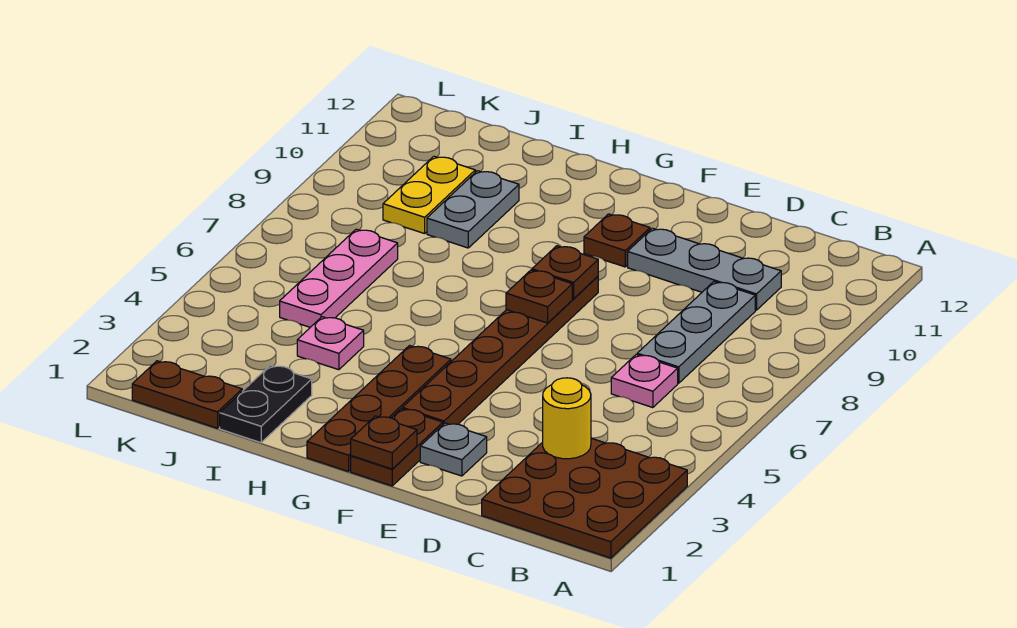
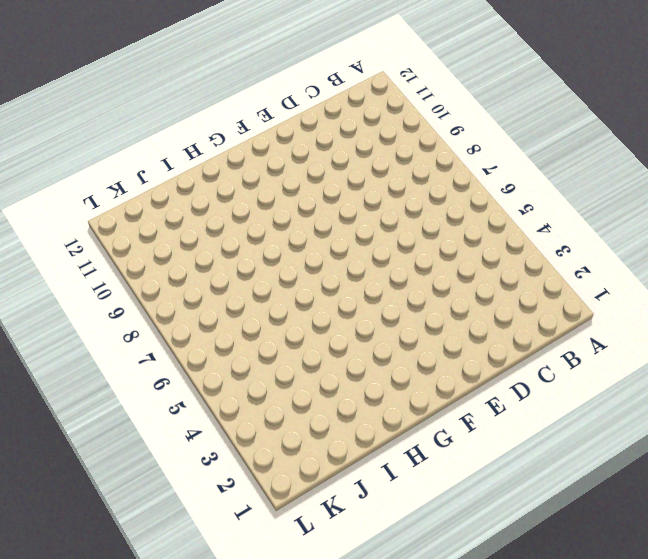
none -> brown 3x3 plate [482,438,687,558]
none -> pink 1x1 plate [611,355,678,408]
none -> grey 1x3 plate [637,282,755,383]

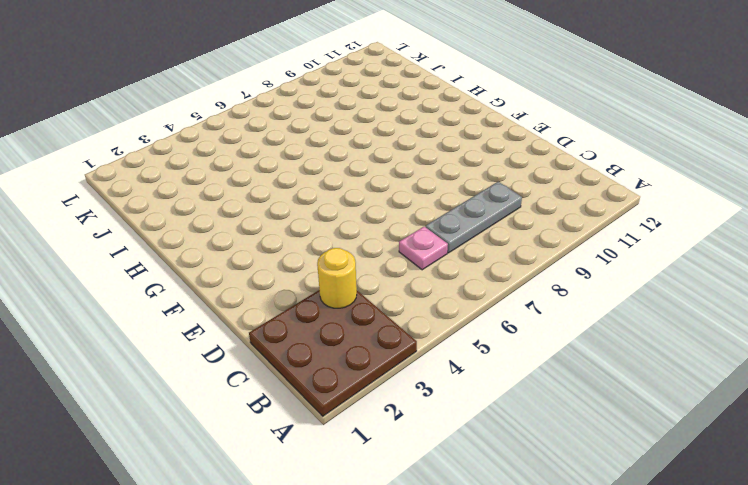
none -> grey 1x3 plate [628,228,781,310]
none -> grey 1x1 plate [420,423,487,476]
none -> brown 1x2 plate [351,409,443,486]

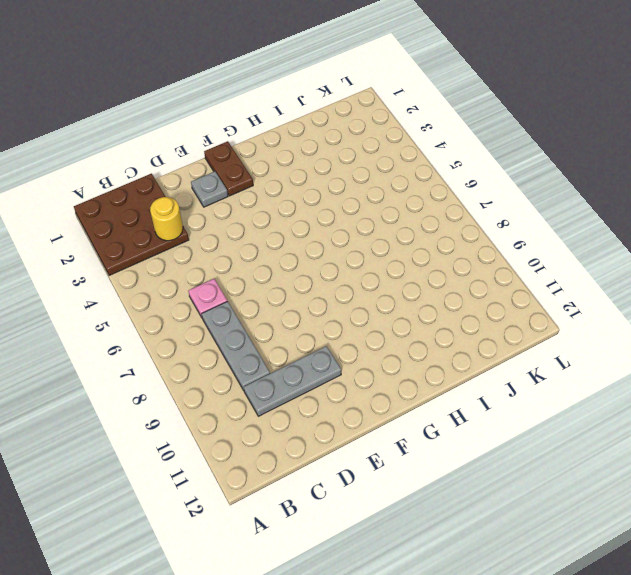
none -> brown 1x6 plate [403,276,598,424]
none -> brown 1x1 plate [584,214,650,267]
none -> brown 1x4 plate [307,346,451,472]

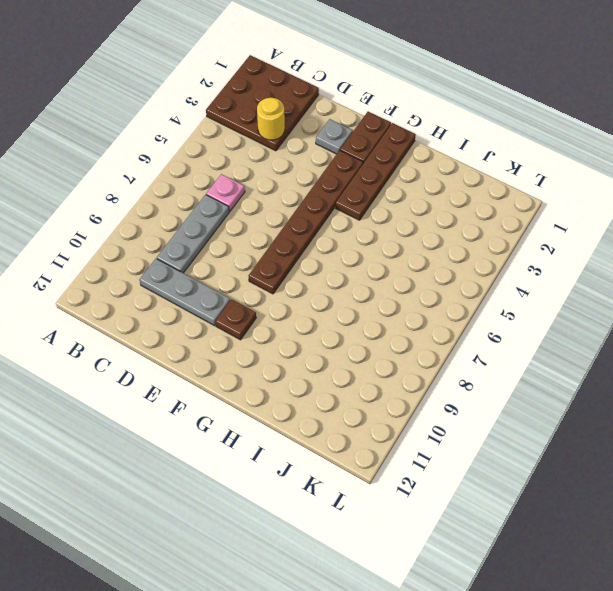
none -> black 1x2 plate [220,365,312,443]
none -> pink 1x1 plate [297,317,364,370]
none -> grey 1x2 plate [427,171,519,248]

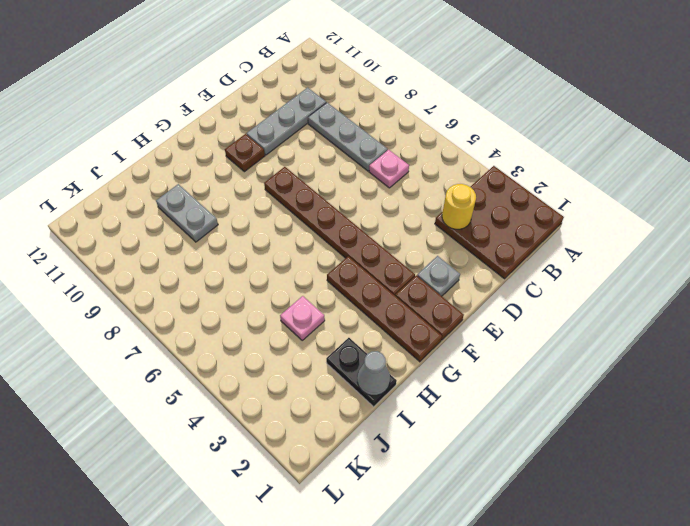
grey 1x1 cone [357,351,390,395] -> none
none -> brown 1x2 plate [132,361,242,428]
none -> pink 1x3 plate [280,229,398,327]
none -> yellow 1x2 plate [383,156,475,234]

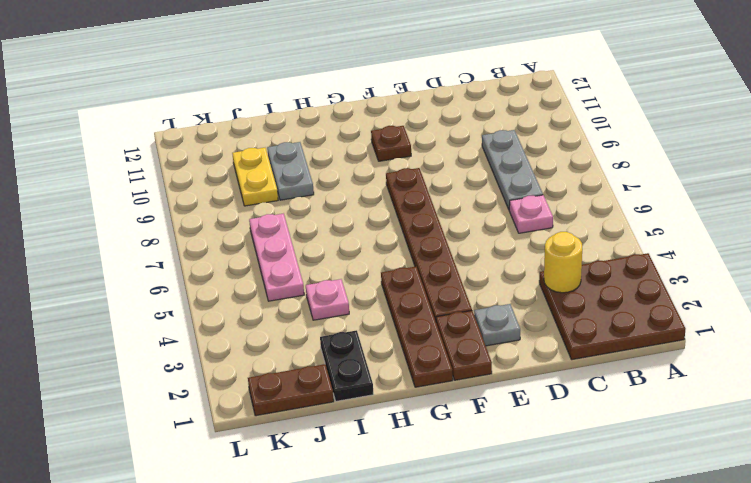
none -> grey 1x3 plate [628,228,781,310]
none -> brown 1x1 plate [351,416,417,469]
none -> brown 1x1 plate [506,270,572,323]

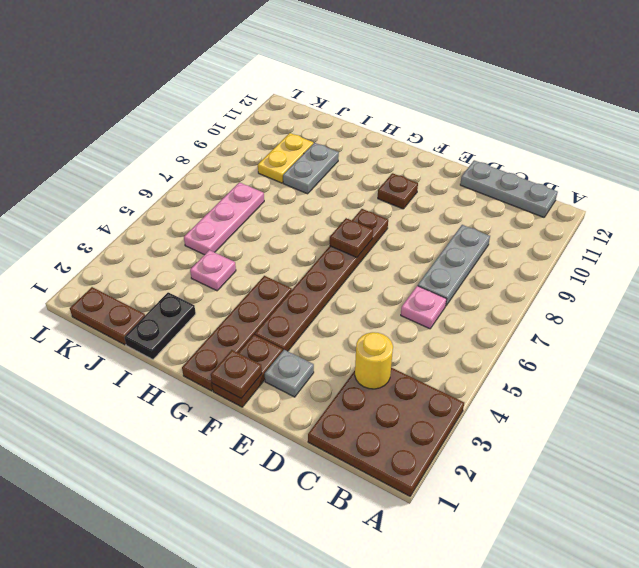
grey 1x3 plate [460,160,558,217] -> grey 1x3 plate moved to [628,228,781,310]
none -> brown 1x1 plate [532,246,598,299]

